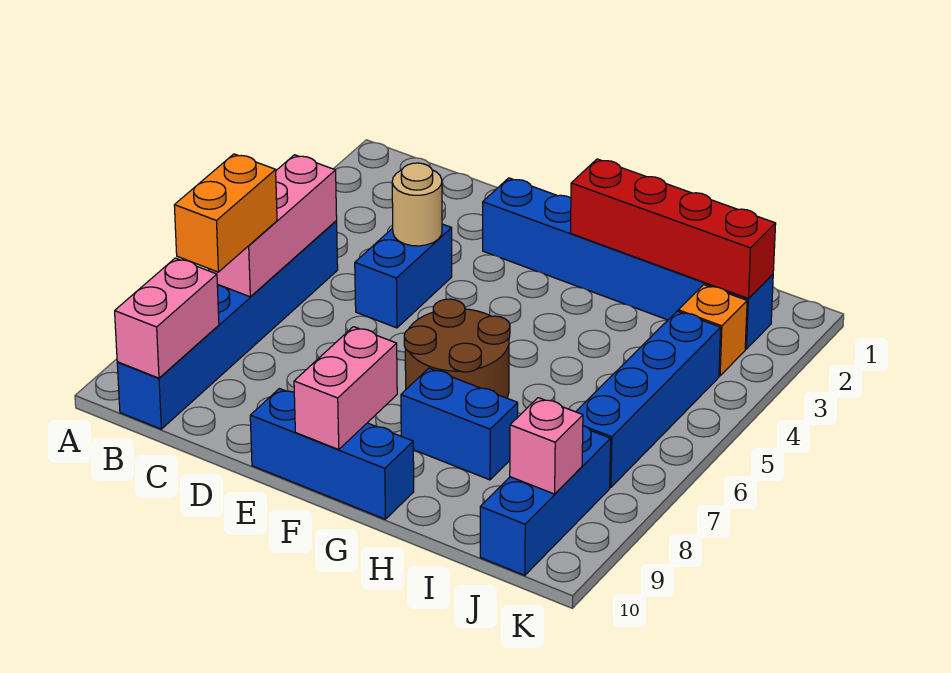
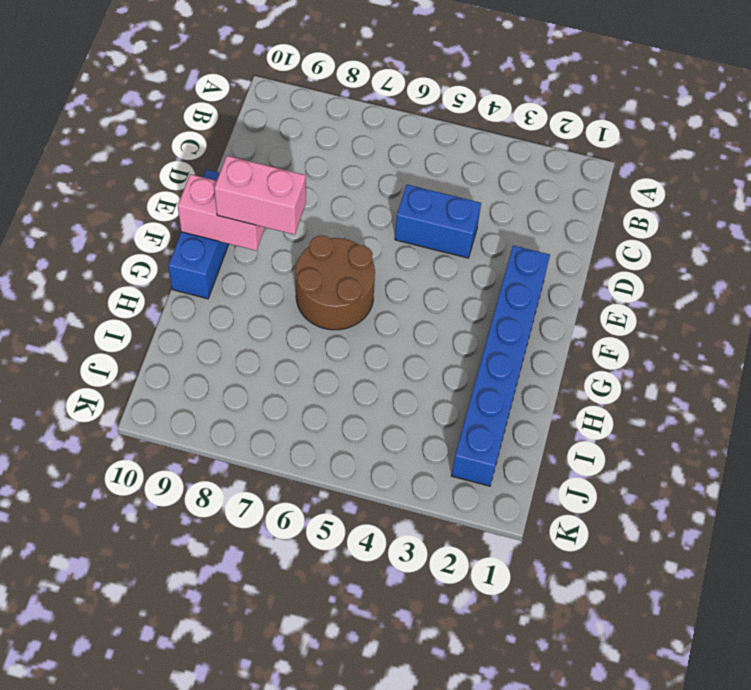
pink 1x2 brick [214,156,306,235] -> pink 1x2 brick moved to [115,258,219,378]
none -> blue 1x6 brick [117,221,338,429]
none -> blue 1x2 brick [401,368,518,480]
none -> orange 1x1 brick [678,285,747,376]

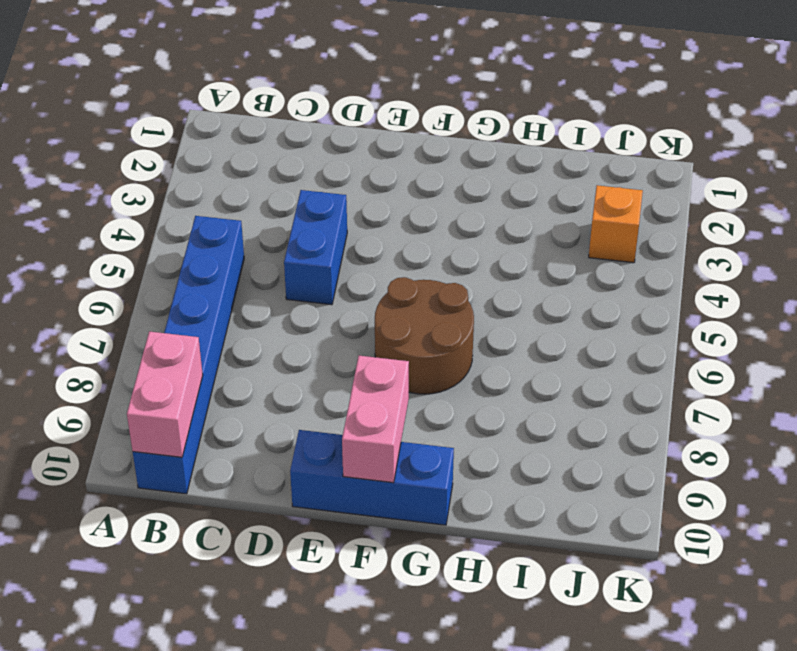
none -> blue 1x6 brick [483,178,773,349]
none -> blue 1x2 brick [401,368,518,480]
none -> blue 1x4 brick [576,311,721,487]

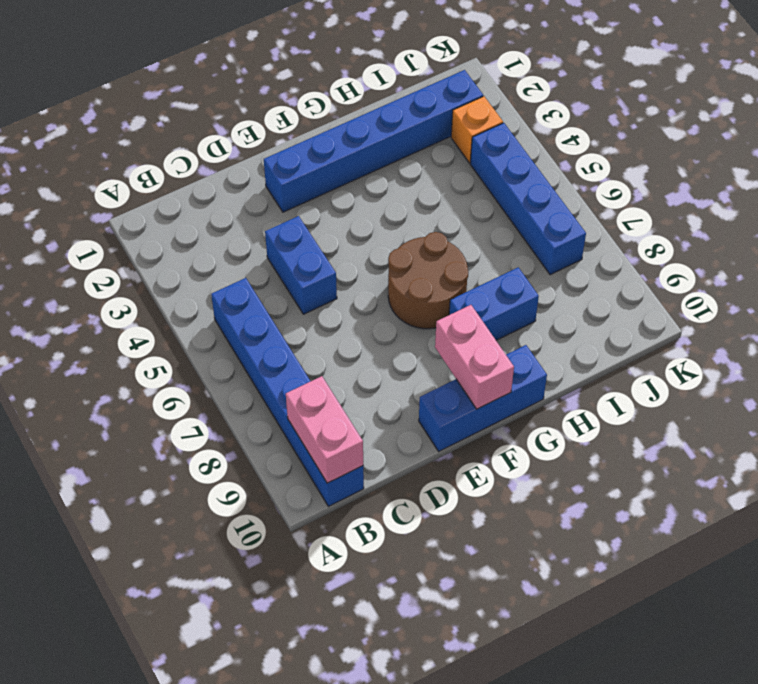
none -> blue 1x3 brick [480,426,611,575]
none -> pink 1x3 brick [209,155,337,297]
none -> tan 1x1 round brick [392,163,442,246]

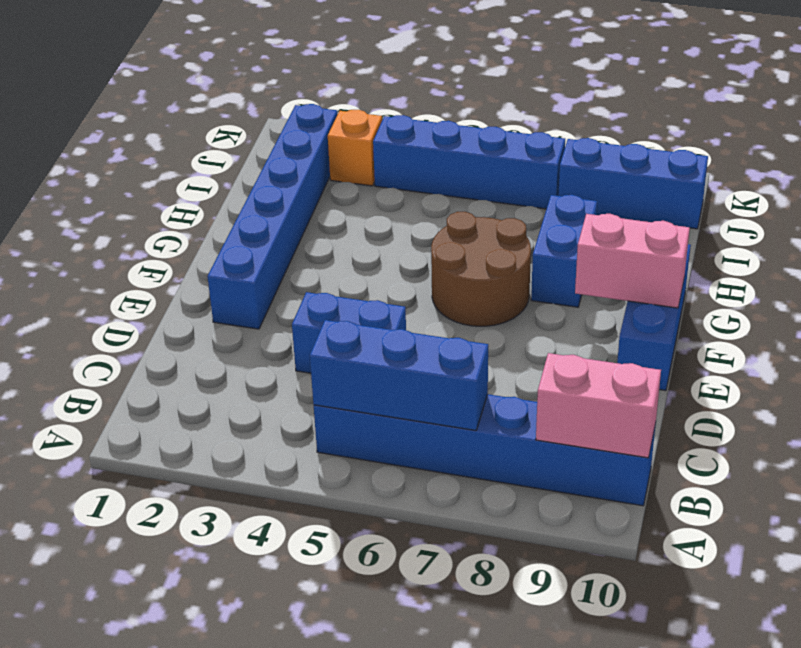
blue 1x3 brick [310,320,488,431] -> pink 1x3 brick [209,155,337,297]
none -> tan 1x1 round brick [392,163,442,246]
none -> red 1x4 brick [570,159,776,299]
none -> pink 1x1 brick [510,398,583,494]

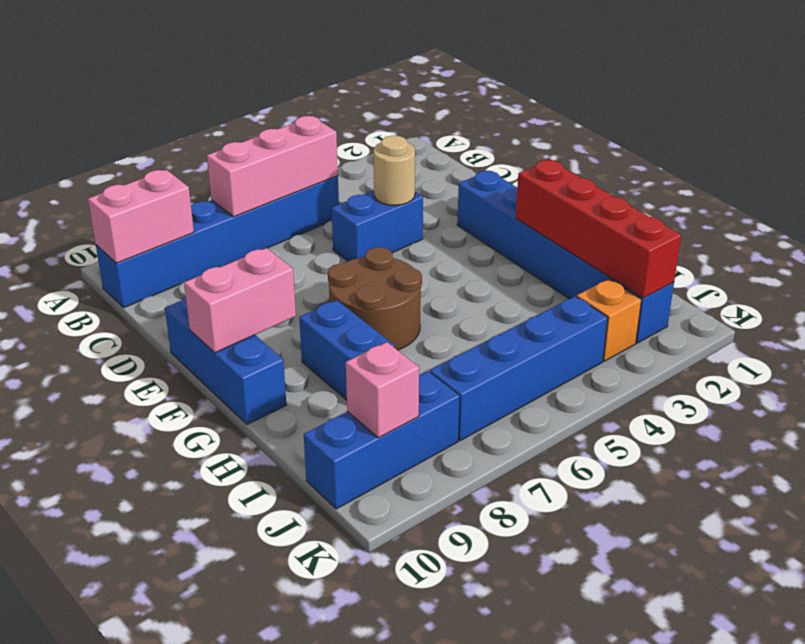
none -> orange 1x2 brick [174,154,277,272]

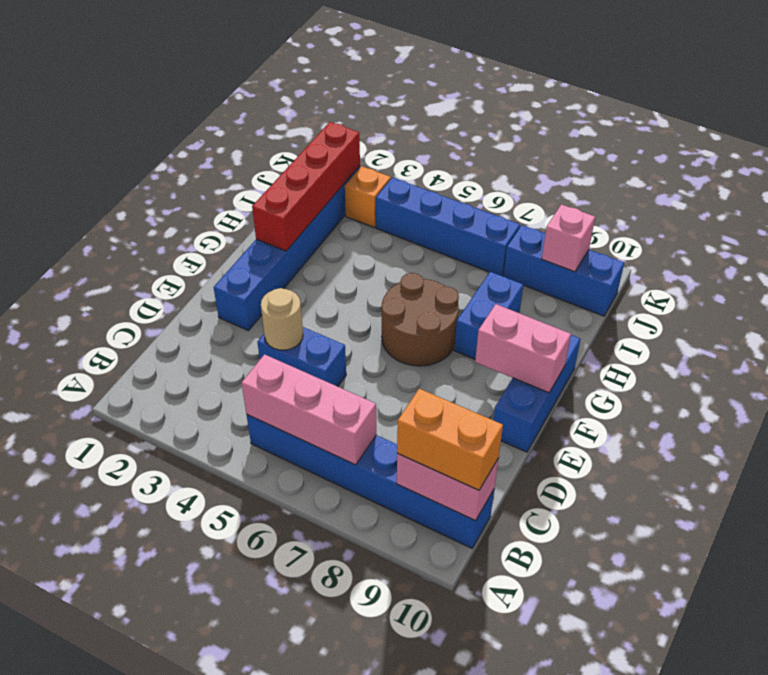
orange 1x2 brick [397,389,503,490] -> orange 1x2 brick moved to [174,154,277,272]

